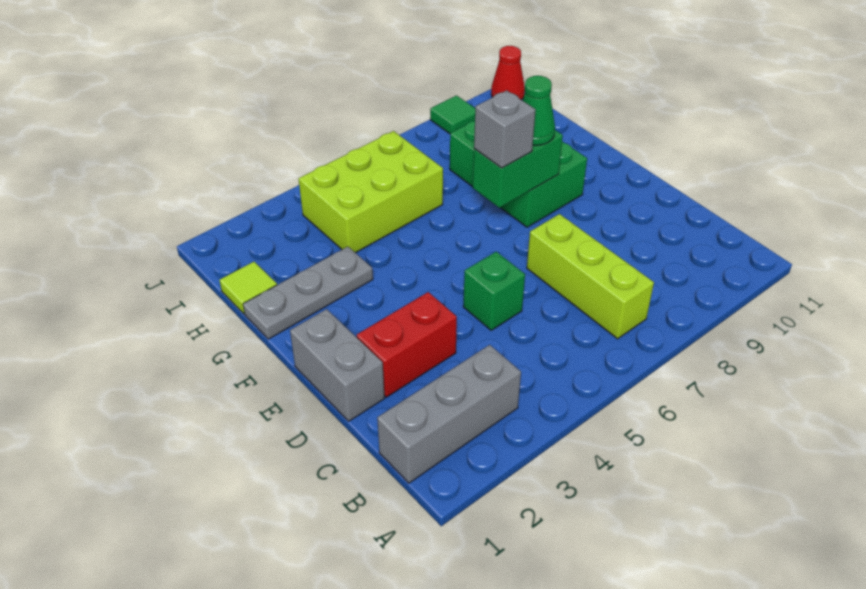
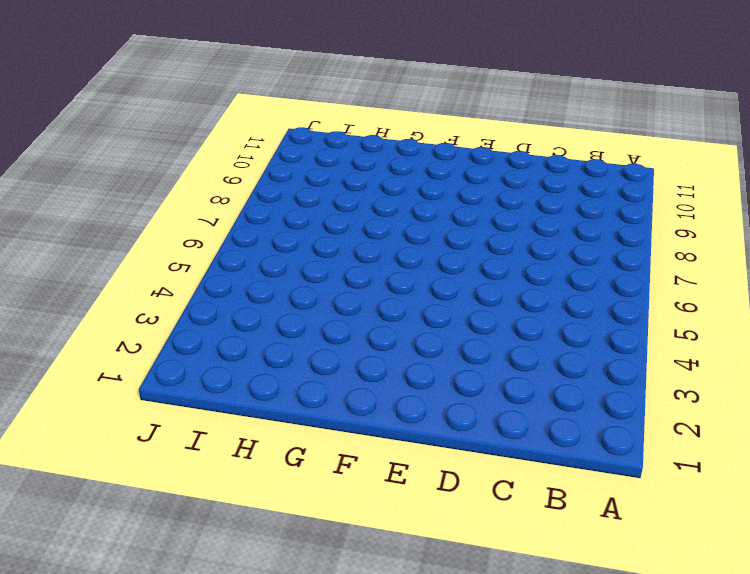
none -> grey 1x3 brick [377,345,521,483]
none -> lime 1x3 brick [527,214,654,339]
none -> grey 1x2 brick [290,309,385,421]

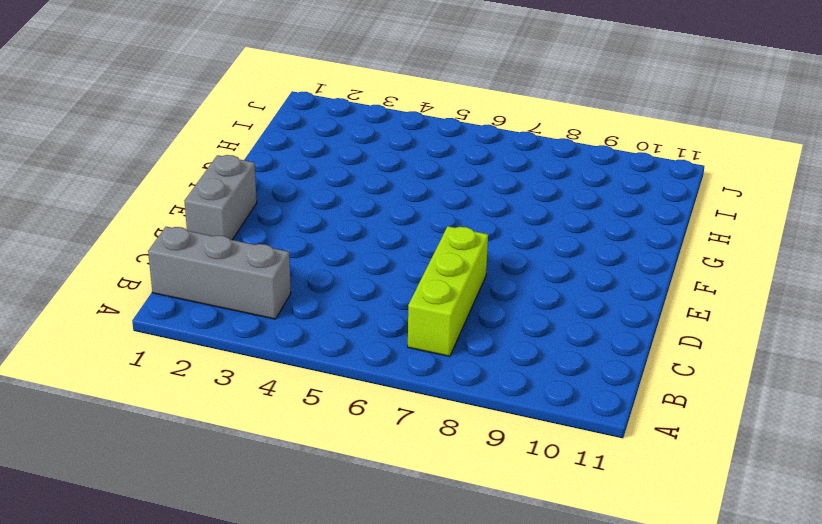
none -> red 1x2 brick [357,292,457,397]
none -> green 1x1 brick [463,252,525,330]
none -> green 2x3 brick [450,121,587,227]

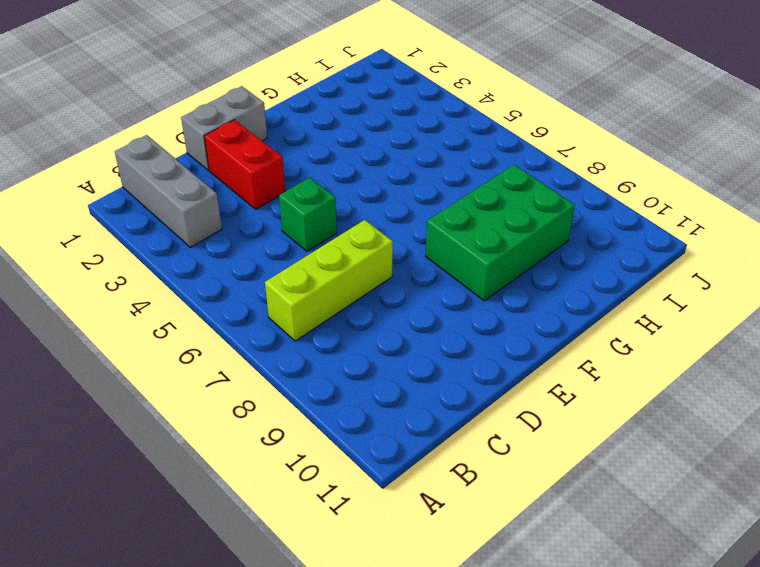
none -> grey 1x3 plate [243,247,373,339]
none -> lime 1x1 tile [219,262,277,314]
none -> lime 2x3 brick [299,131,443,253]

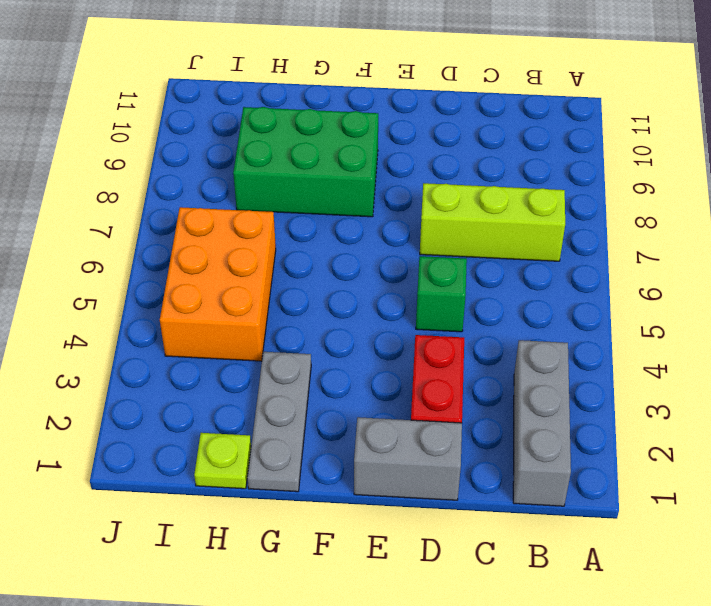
lime 1x1 plate [194,433,251,489] -> lime 1x1 tile [219,262,277,314]
orange 2x3 brick [160,207,276,361] -> lime 2x3 brick [299,131,443,253]
none -> green 1x1 tile [430,95,475,134]
none -> red 1x1 cone [491,46,525,100]
none -> green 1x2 brick [473,130,563,208]

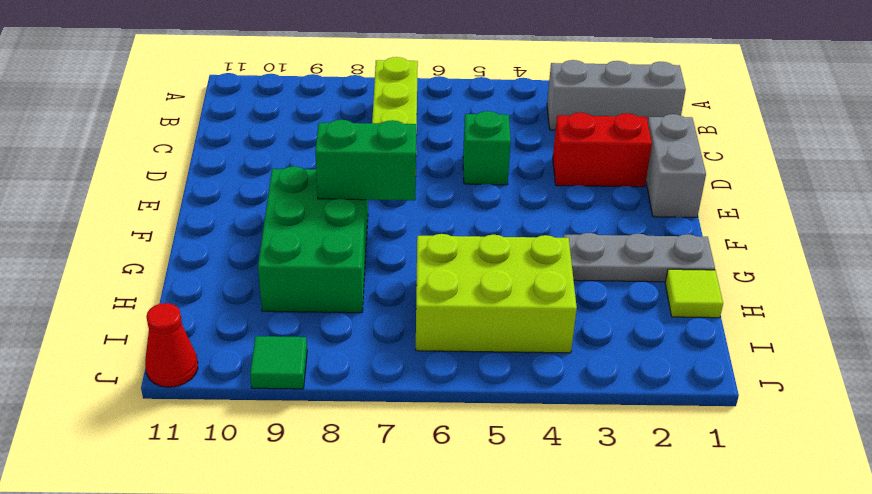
none -> grey 1x1 brick [474,90,536,168]
none -> green 1x1 cone [522,76,555,145]

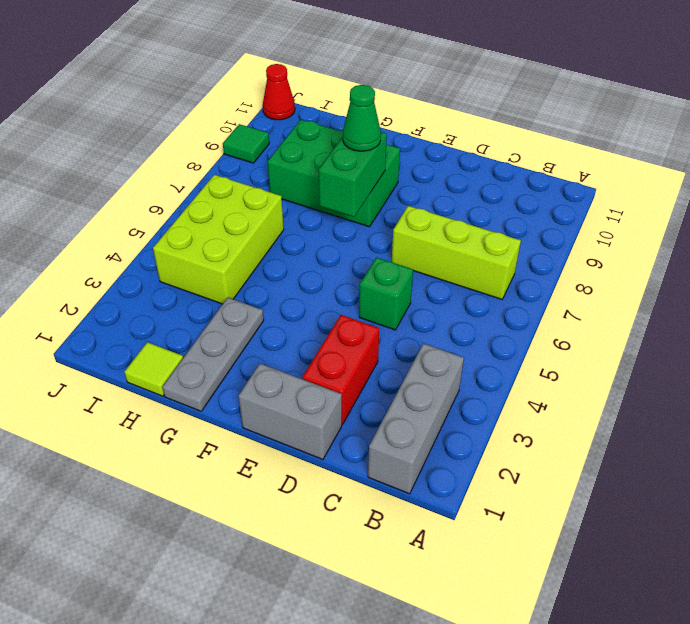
none -> grey 1x1 brick [474,90,536,168]

